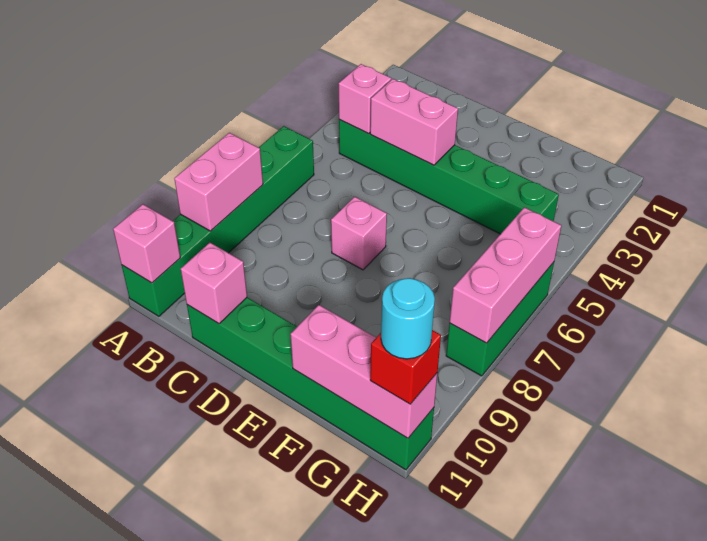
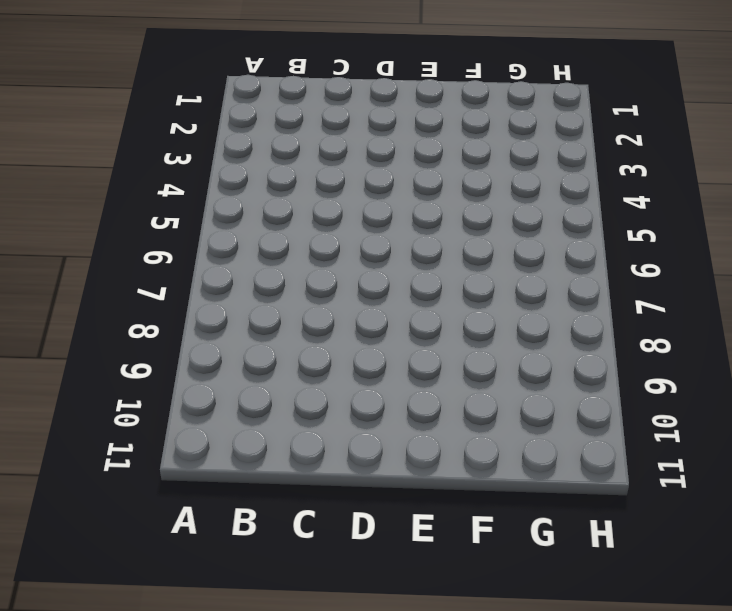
none -> green 1x6 brick [122,126,314,316]
none -> green 1x6 brick [339,120,559,234]
none -> green 1x6 brick [187,298,434,470]

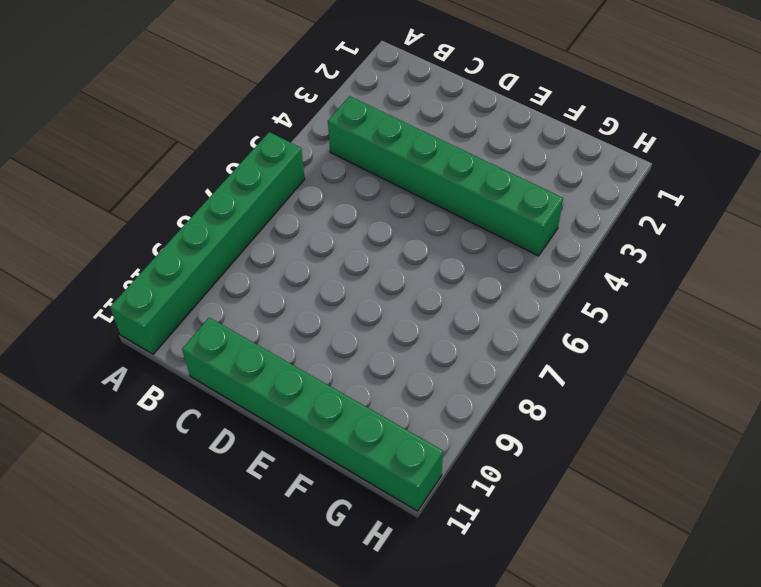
none -> pink 1x1 brick [331,197,387,270]
none -> green 1x3 brick [446,262,554,376]
none -> pink 1x2 brick [174,133,263,231]

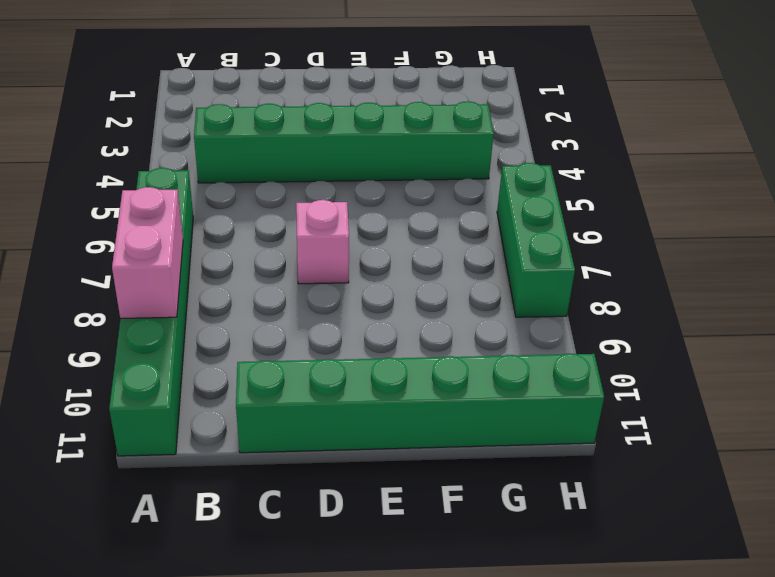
none -> pink 1x1 brick [113,204,180,283]
none -> pink 1x1 brick [339,64,391,134]
none -> pink 1x2 brick [370,79,458,165]

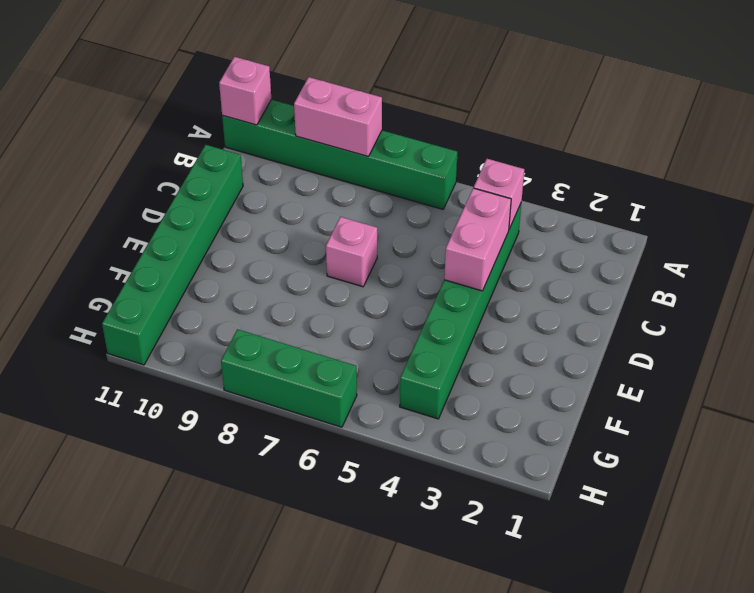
none -> pink 1x1 brick [181,243,247,324]
none -> pink 1x3 brick [291,305,437,438]
none -> pink 1x3 brick [450,207,561,343]

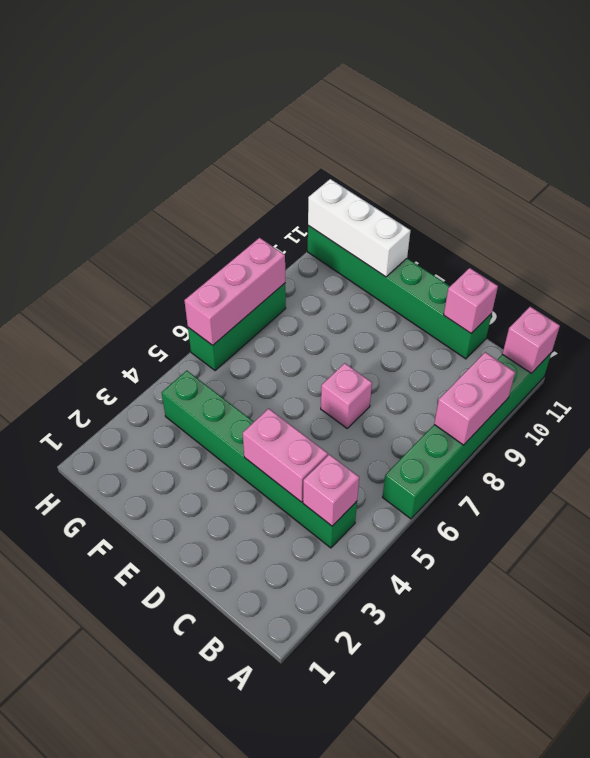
white 1x3 brick [308,179,411,277] -> pink 1x3 brick [291,305,437,438]
none -> red 1x1 brick [370,330,441,404]
none -> cyan 1x1 round brick [381,278,435,359]

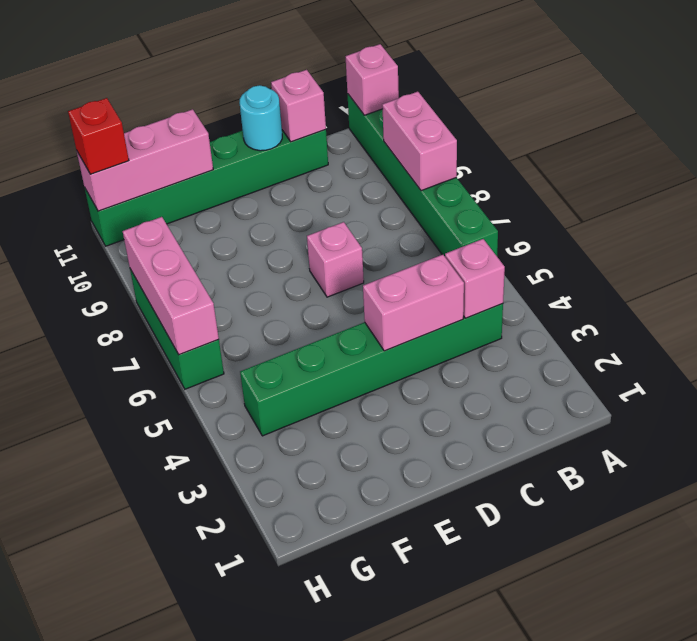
cyan 1x1 round brick [240,85,282,151] -> cyan 1x1 round brick moved to [381,278,435,359]

